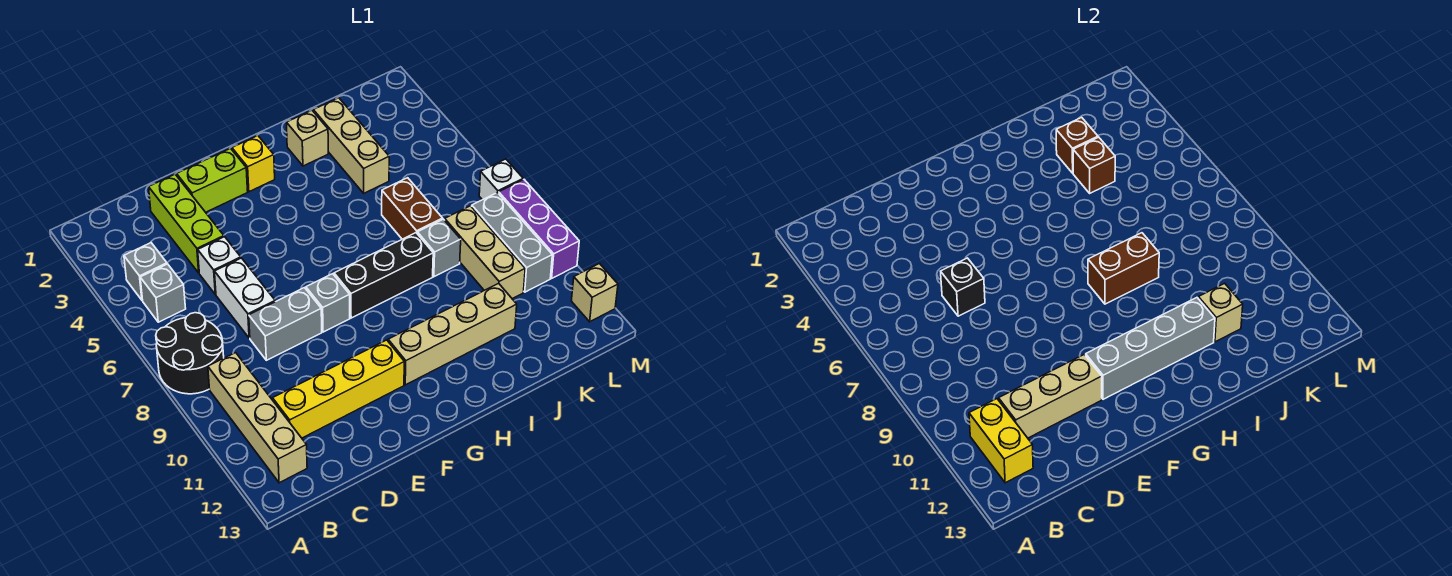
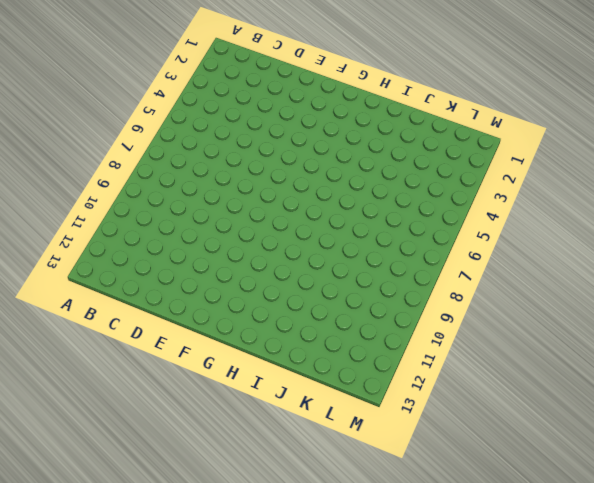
none -> black 2x2 round brick [156,313,224,394]
none -> grey 1x1 brick [124,243,167,300]
none -> grey 1x1 brick [140,264,186,322]
none -> tan 1x4 brick [208,353,307,483]

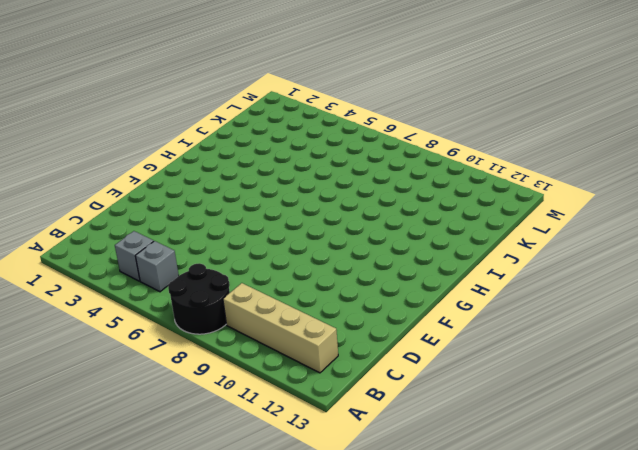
none -> yellow 1x4 brick [273,340,404,438]
none -> lime 1x3 brick [149,174,224,273]
none -> white 1x1 brick [198,237,241,294]
none -> white 1x2 brick [215,258,275,338]

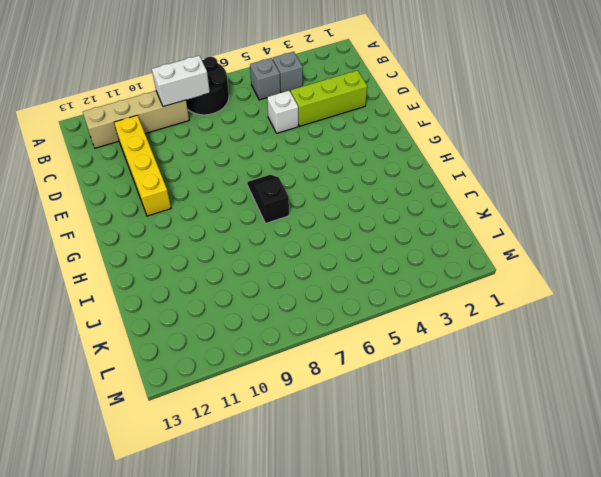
white 1x2 brick [152,56,210,107] -> white 1x2 brick moved to [215,258,275,338]
black 1x2 slope [247,175,289,224] -> none
none -> grey 1x2 brick [249,288,322,360]
none -> lime 1x2 brick [177,148,248,212]
none -> grey 1x1 brick [306,274,350,332]
none -> yellow 1x1 brick [232,136,275,192]

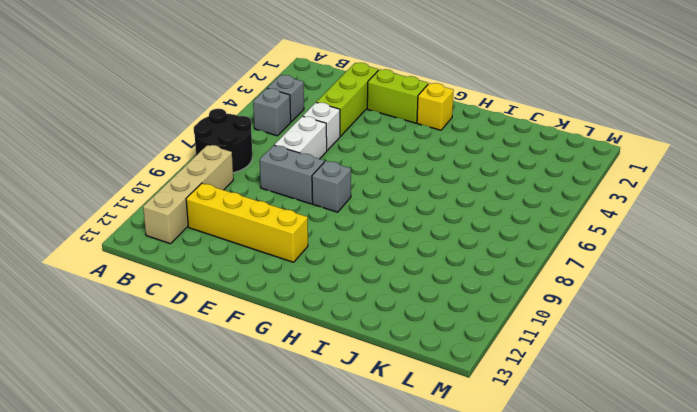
none -> black 1x3 brick [334,233,433,318]
none -> tan 1x4 brick [388,283,517,385]
none -> tan 1x1 brick [286,110,328,166]
none -> tan 1x3 brick [313,98,389,193]

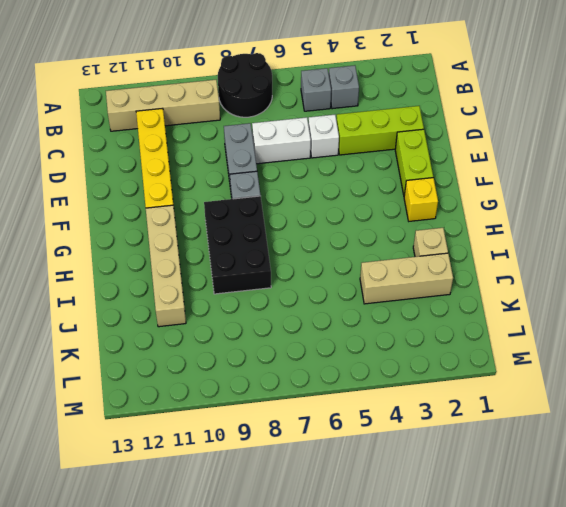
black 2x3 brick [204,196,271,294] -> black 1x3 brick [334,233,433,318]
none -> brown 1x2 brick [382,178,443,239]
none -> grey 1x1 brick [417,219,461,277]
none -> tan 1x3 brick [445,206,525,299]
none -> grey 1x3 brick [472,193,552,292]

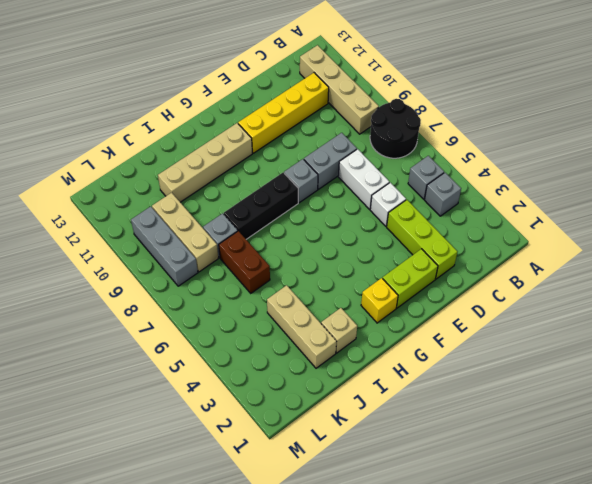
none -> white 1x1 brick [479,159,523,200]
none -> purple 1x3 brick [499,179,579,278]
none -> tan 1x1 brick [571,264,618,322]
none -> yellow 1x2 brick [969,399,1033,483]

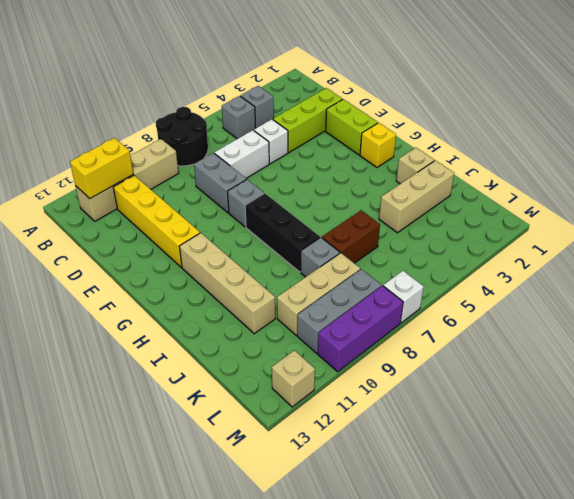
none -> tan 1x3 brick [999,355,1102,438]
none -> black 1x1 brick [941,258,985,316]
none -> grey 1x4 brick [1086,298,1215,399]
none -> brown 1x2 brick [1088,233,1159,304]

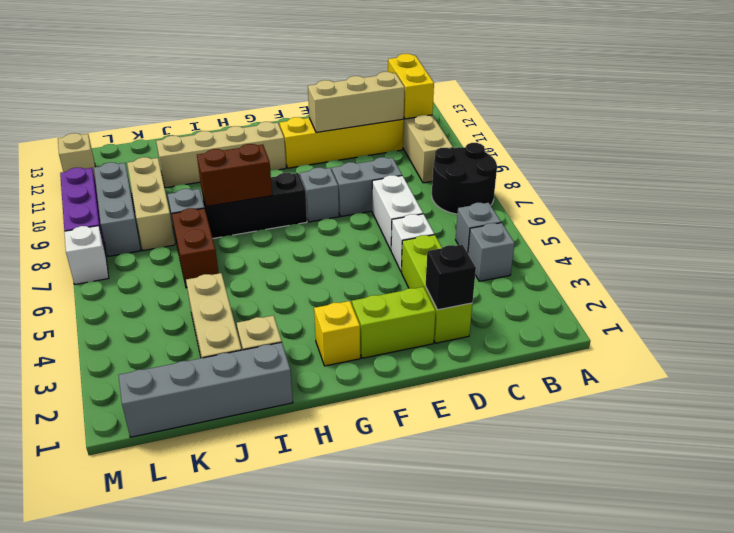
black 1x1 brick [426,245,476,310] -> black 1x1 brick moved to [941,258,985,316]
grey 1x4 brick [119,342,293,437] -> grey 1x4 brick moved to [1086,298,1215,399]
none -> brown 1x1 brick [1056,117,1098,173]
none -> brown 1x1 brick [1073,137,1115,193]
none -> tan 1x1 brick [1198,283,1243,342]

